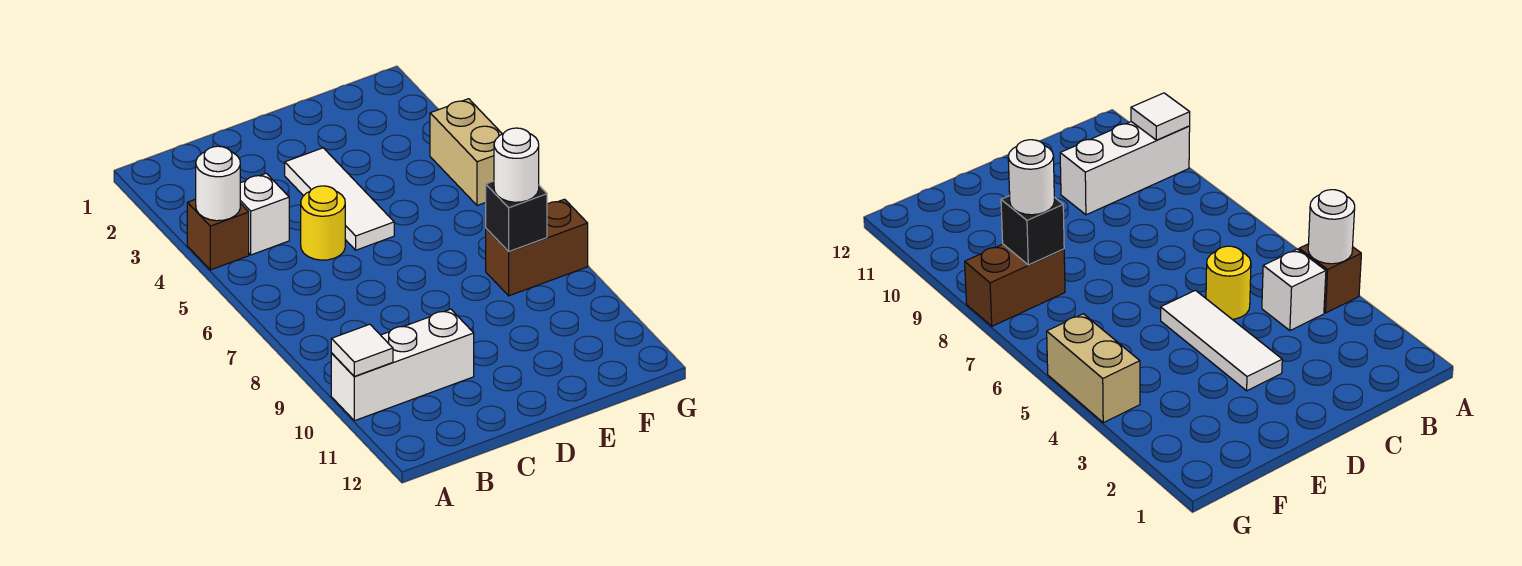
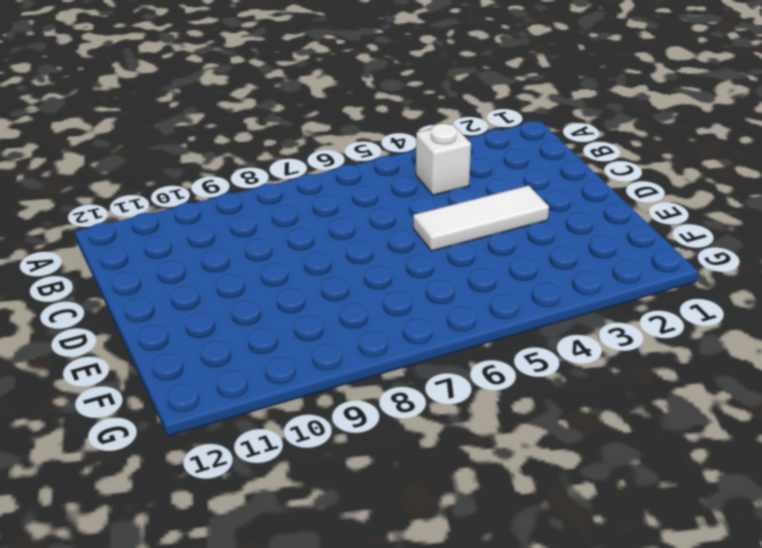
none -> brown 1x1 brick [187,199,249,270]
none -> white 1x3 brick [331,309,474,421]

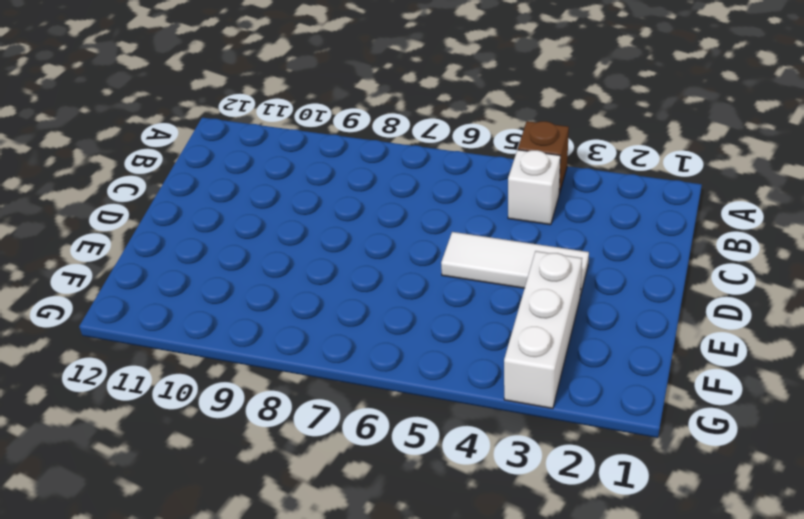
white 1x3 brick [504,251,582,409] -> white 1x3 brick moved to [331,309,474,421]
none -> yellow 1x1 round brick [301,186,345,260]
none -> brown 1x2 brick [486,199,588,296]

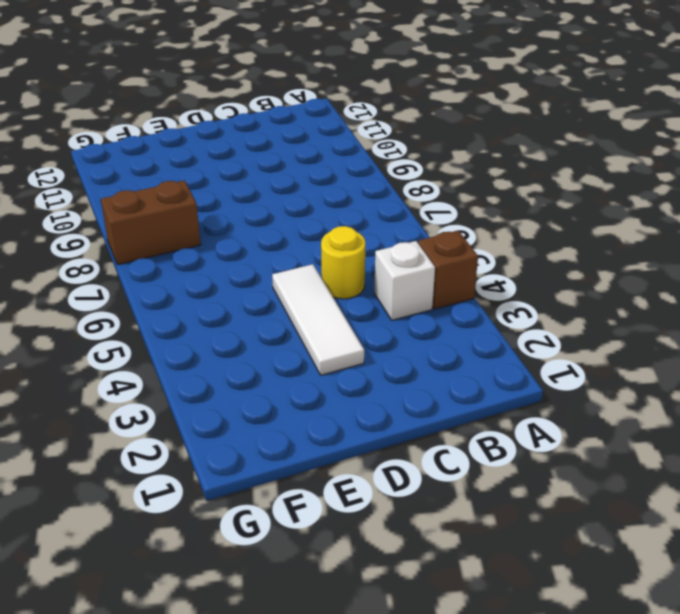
none -> white 1x3 brick [331,309,474,421]
none -> tan 1x2 brick [430,99,502,206]

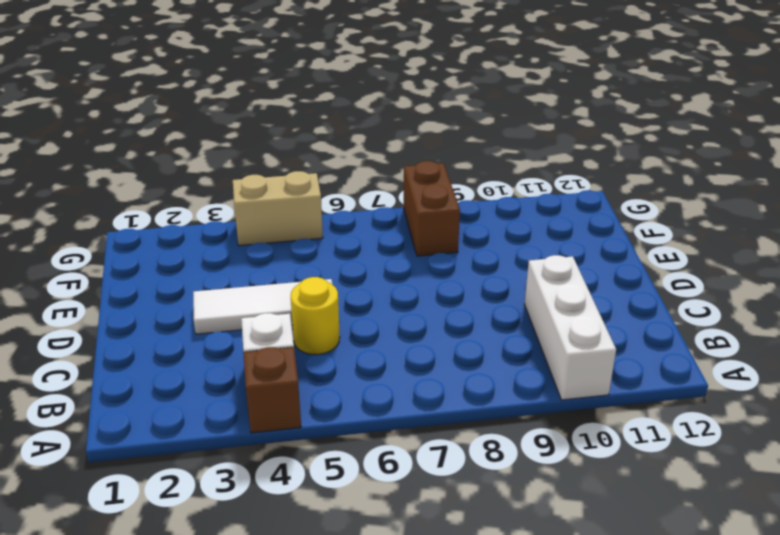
none -> white 1x1 round brick [196,146,240,221]
none -> white 1x1 tile [331,324,393,376]

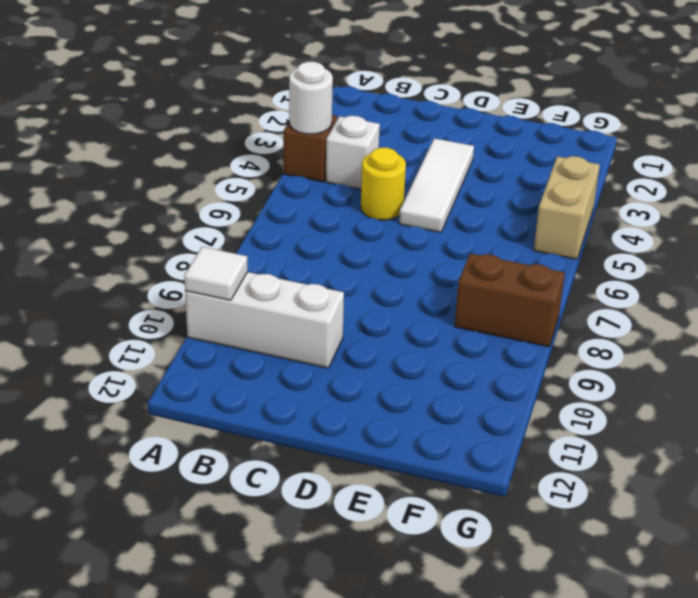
none -> black 1x1 brick [486,181,547,252]
none -> white 1x1 round brick [494,128,539,202]

